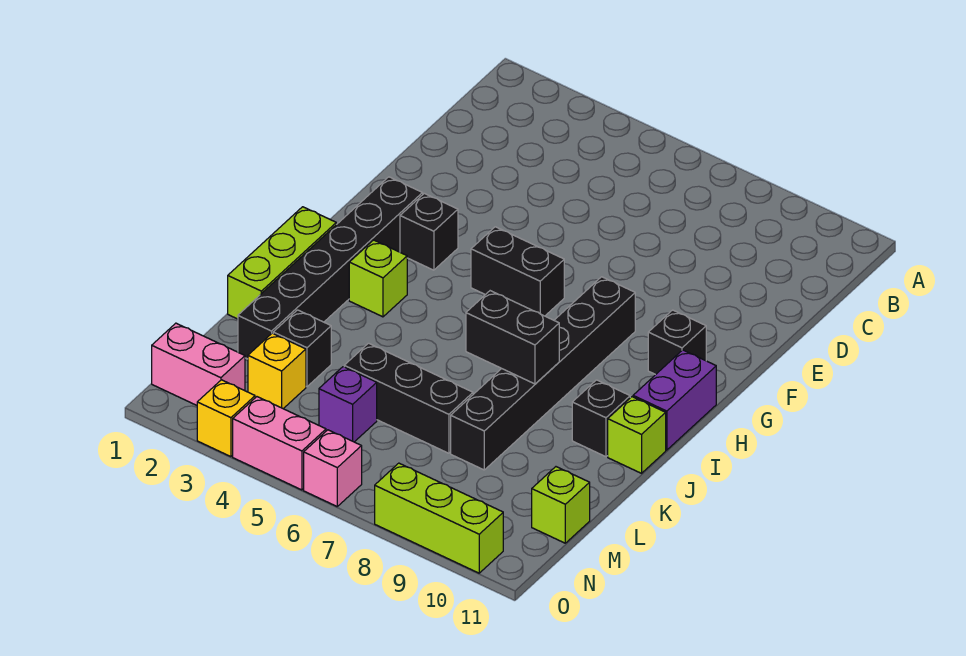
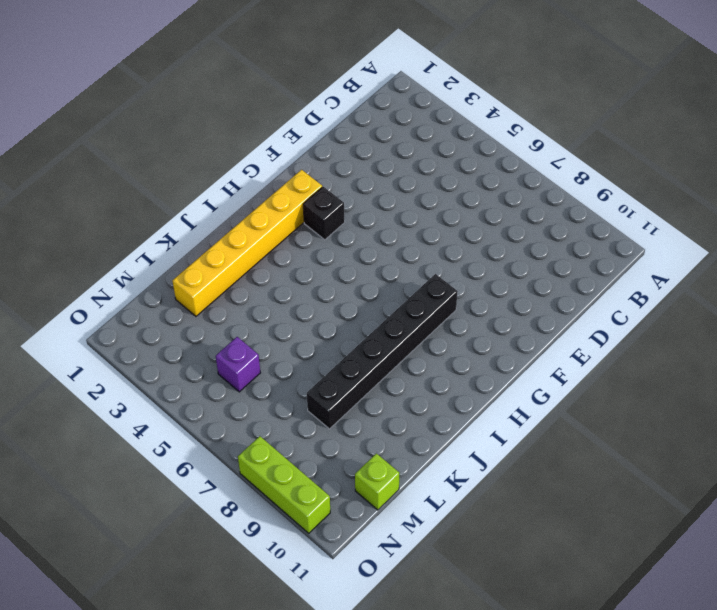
yellow 1x6 brick [173,170,322,316] -> black 1x6 brick [238,177,423,359]
none -> black 1x2 brick [471,227,564,316]
none -> black 1x1 brick [648,310,706,375]
none -> purple 1x2 brick [633,350,716,450]

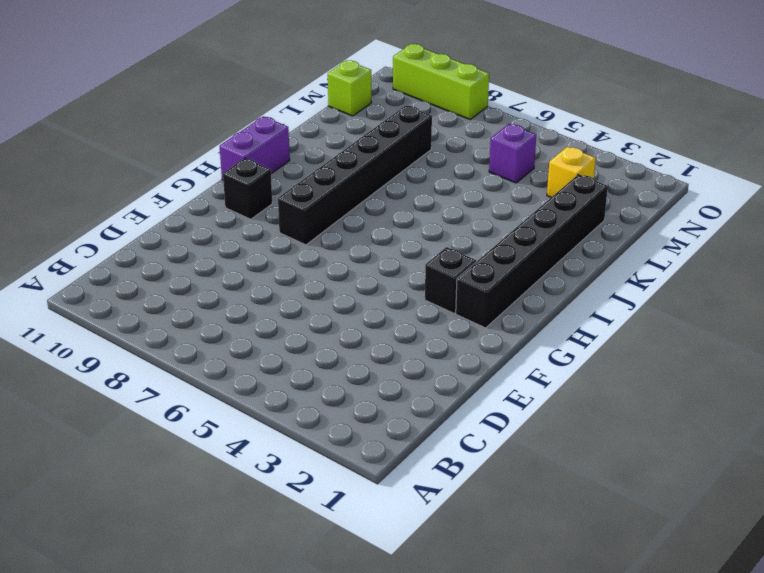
none -> black 1x2 brick [471,227,564,316]
none -> lime 1x3 brick [228,207,336,319]
none -> lime 1x1 brick [349,240,407,317]

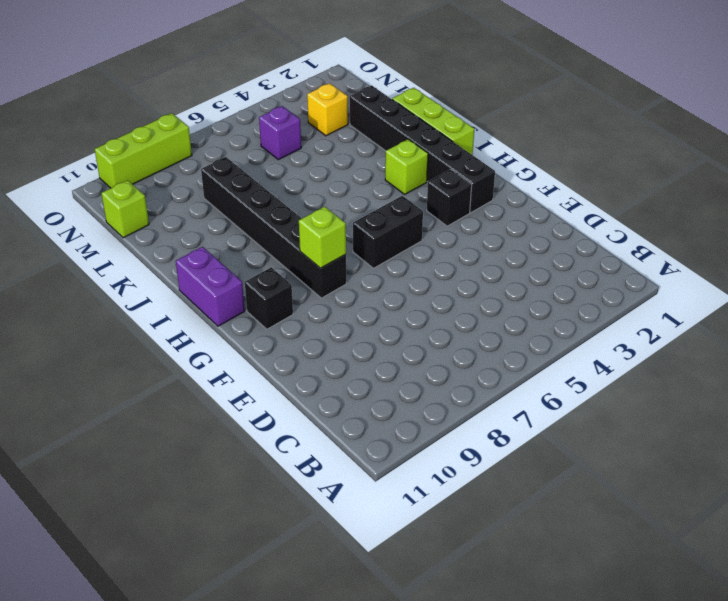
lime 1x1 brick [299,207,346,268] -> lime 1x1 brick moved to [608,397,666,473]
none -> black 1x1 brick [572,380,630,457]
none -> black 1x1 brick [273,310,331,387]
none -> black 1x3 brick [344,343,473,453]

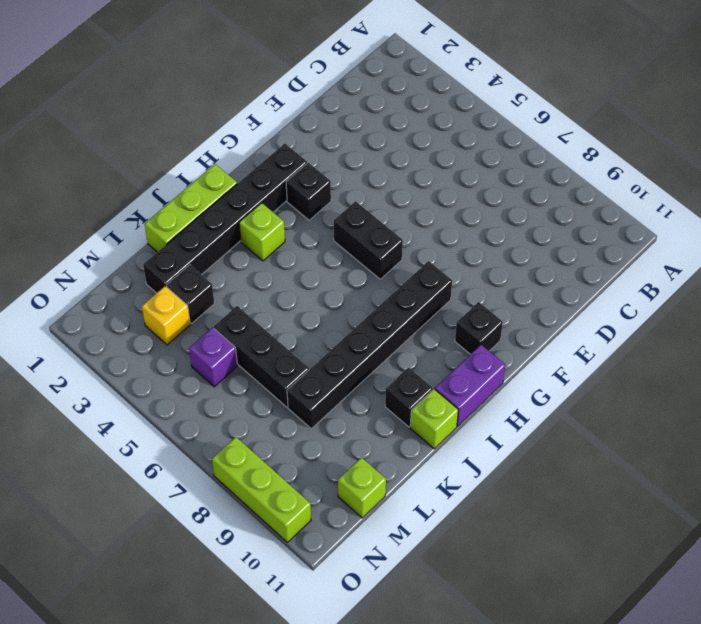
none -> pink 1x2 brick [152,323,245,405]
none -> yellow 1x1 brick [197,380,255,457]
none -> pink 1x2 brick [233,397,326,490]

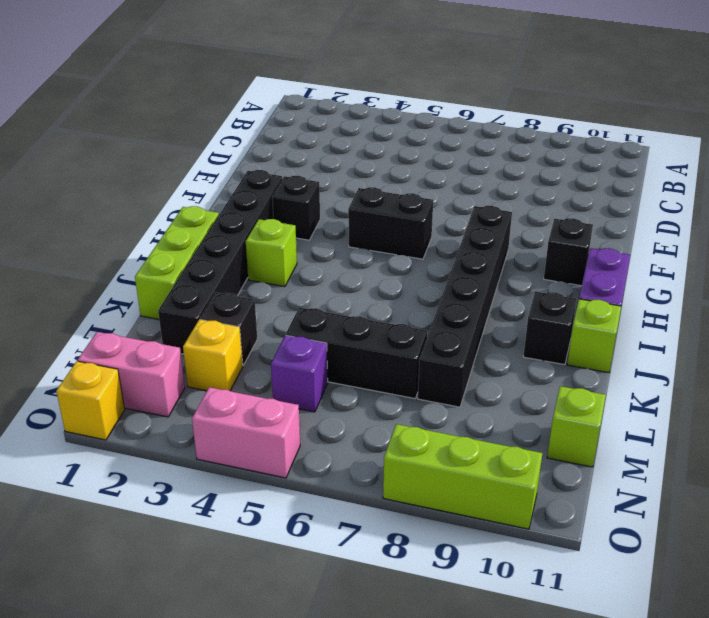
yellow 1x1 brick [56,361,125,440] -> yellow 1x1 brick moved to [197,380,255,457]
none -> pink 1x1 brick [304,430,362,506]
none -> black 1x2 brick [466,291,559,384]

